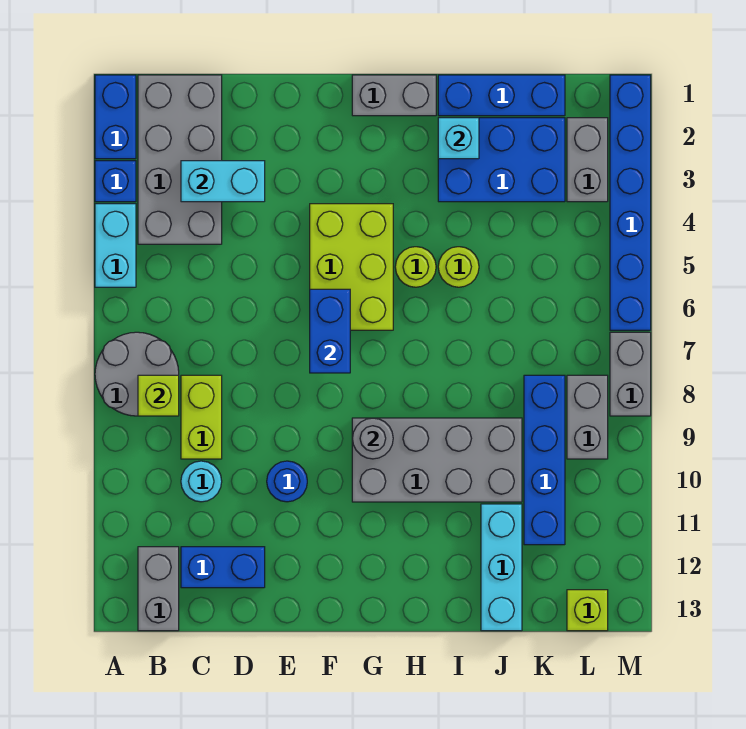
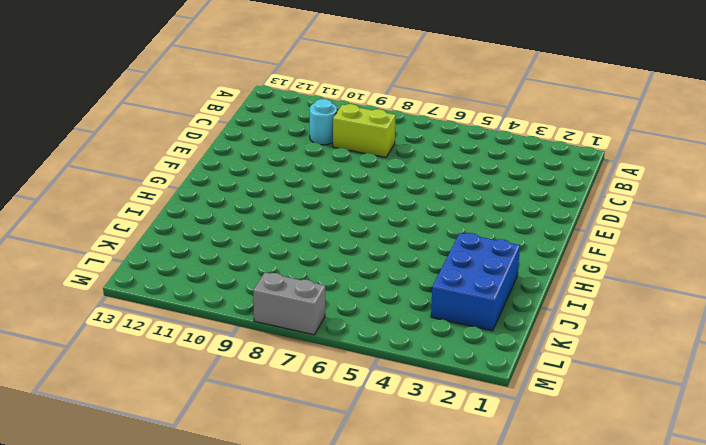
none -> blue 1x2 brick [95,75,136,159]
none -> blue 1x1 brick [95,161,136,202]
none -> cyan 1x2 brick [95,204,136,287]

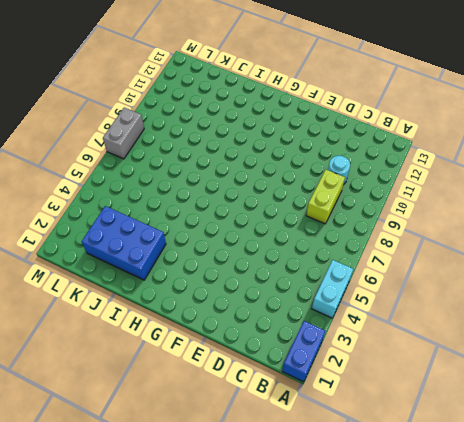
none -> blue 1x1 brick [95,161,136,202]
none -> grey 2x2 round brick [95,332,179,416]
none -> grey 2x4 brick [138,75,222,244]

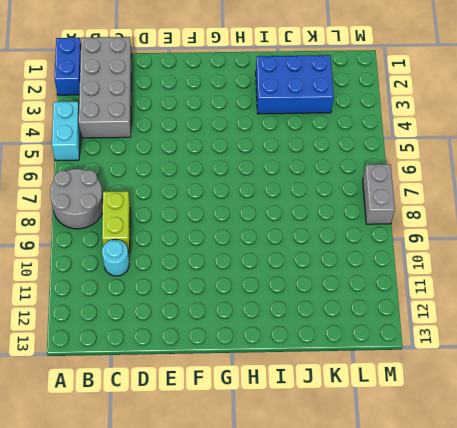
none -> blue 1x1 brick [95,161,136,202]
none -> grey 1x2 brick [138,547,179,631]
none -> blue 1x2 brick [181,547,265,588]

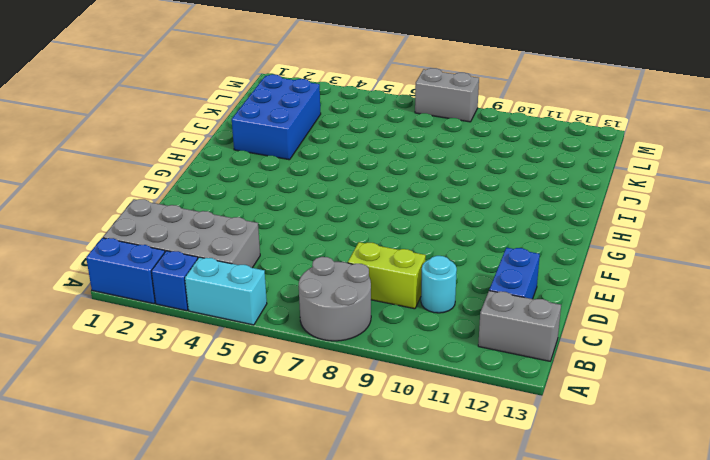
none -> blue 1x1 round brick [267,461,307,502]
none -> lime 2x3 brick [310,204,393,330]
none -> grey 1x2 brick [352,75,436,116]

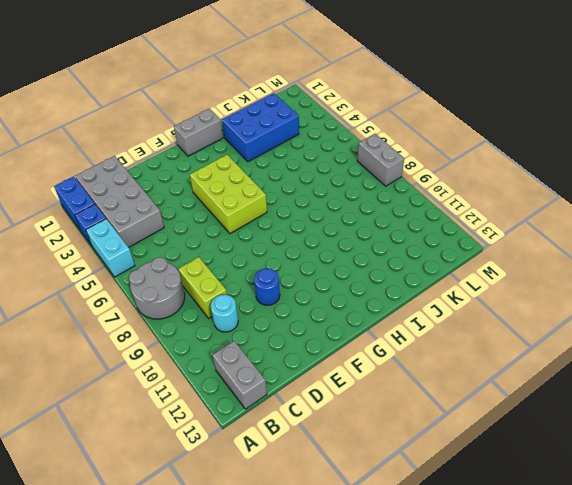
none -> blue 1x2 brick [181,547,265,588]
none -> grey 2x4 brick [352,418,522,502]
none -> lime 1x1 round brick [395,247,436,287]

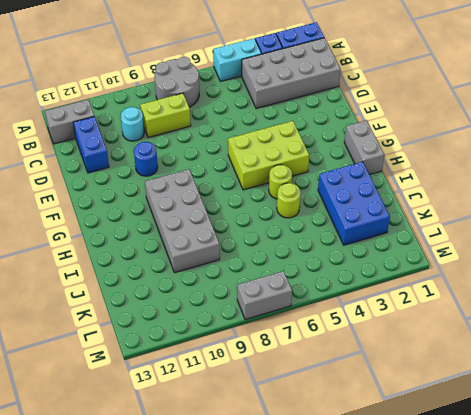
none -> blue 1x3 brick [438,75,565,116]
none -> cyan 1x3 brick [481,504,522,631]
none -> blue 1x4 brick [524,375,565,545]

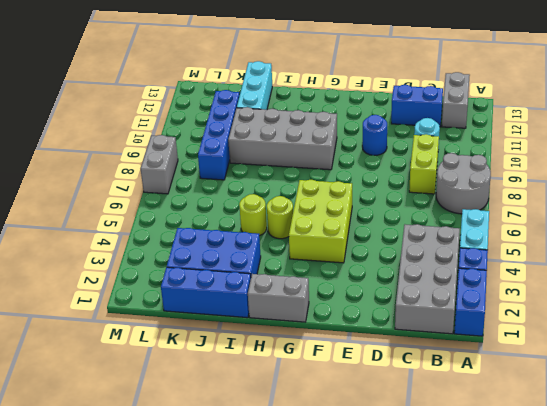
none -> grey 1x2 brick [567,118,608,202]
none -> grey 1x2 brick [567,375,608,459]
none -> lime 1x1 brick [567,590,608,631]

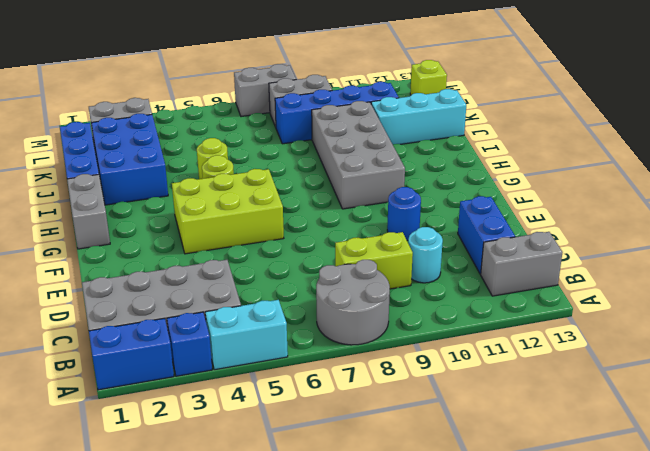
none -> blue 1x6 brick [610,75,651,330]
none -> lime 1x1 brick [138,375,179,416]
none -> cyan 1x2 brick [181,161,265,202]

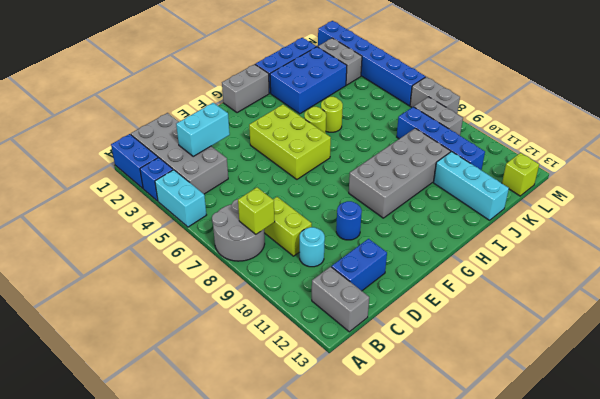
none -> blue 1x2 brick [310,289,350,373]
none -> grey 1x1 round brick [352,418,393,459]
none -> cyan 1x1 brick [438,118,479,159]

